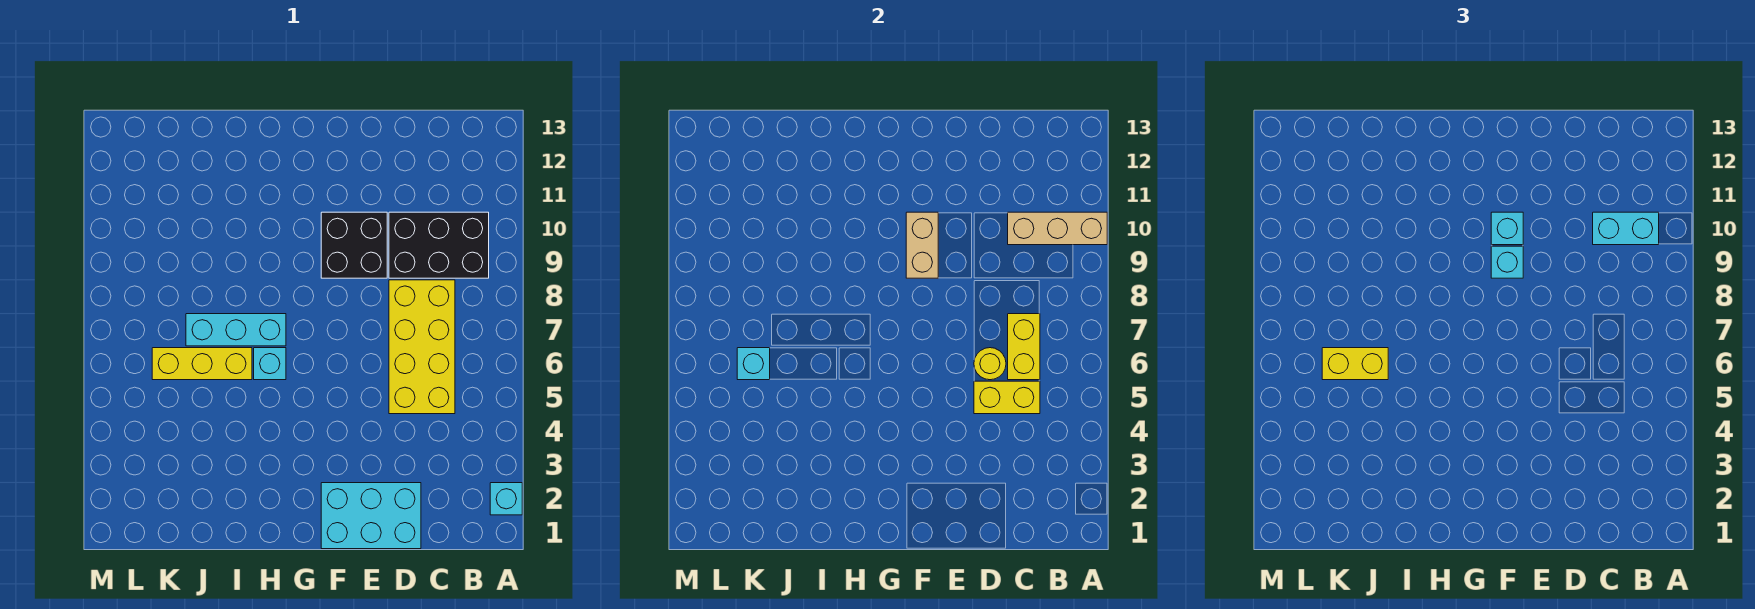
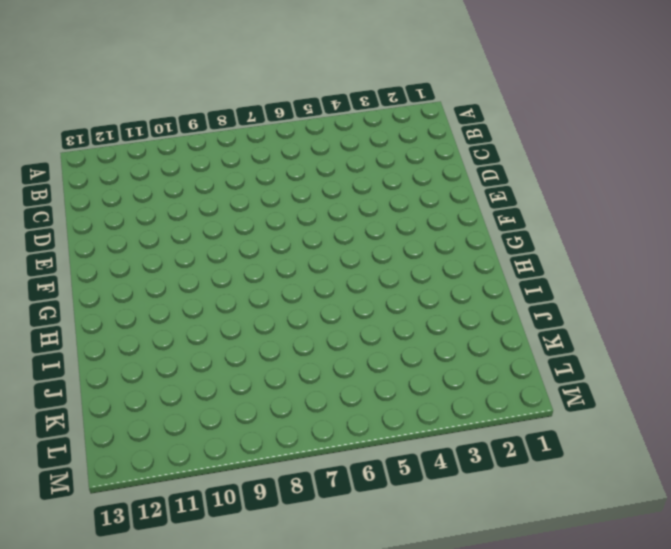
none -> cyan 1x1 brick [490,483,522,515]
none -> black 2x3 brick [389,212,489,278]
none -> yellow 2x4 brick [389,280,455,414]

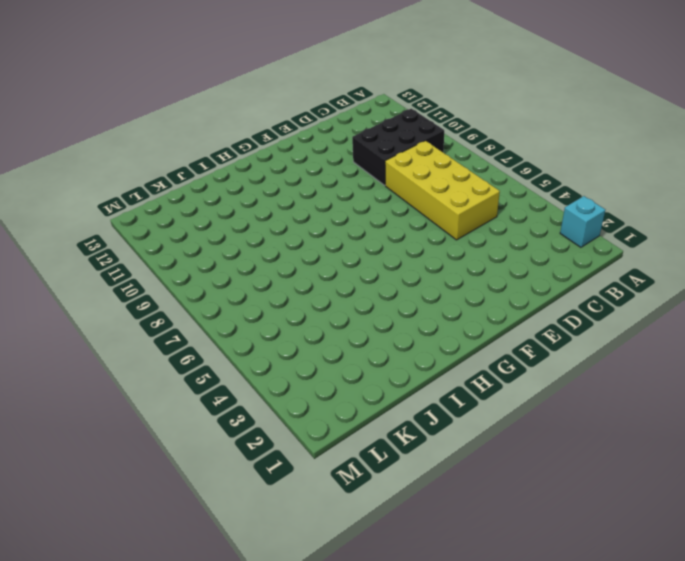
none -> cyan 2x3 brick [321,483,421,549]
none -> black 2x2 brick [321,212,387,278]
none -> cyan 1x1 brick [254,348,286,380]

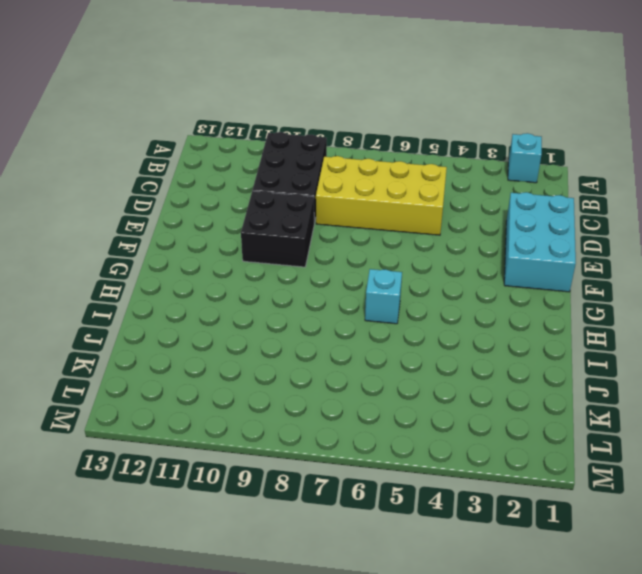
none -> cyan 1x3 brick [186,314,286,346]
none -> yellow 1x3 brick [152,348,252,380]
none -> tan 1x3 brick [1008,212,1107,245]

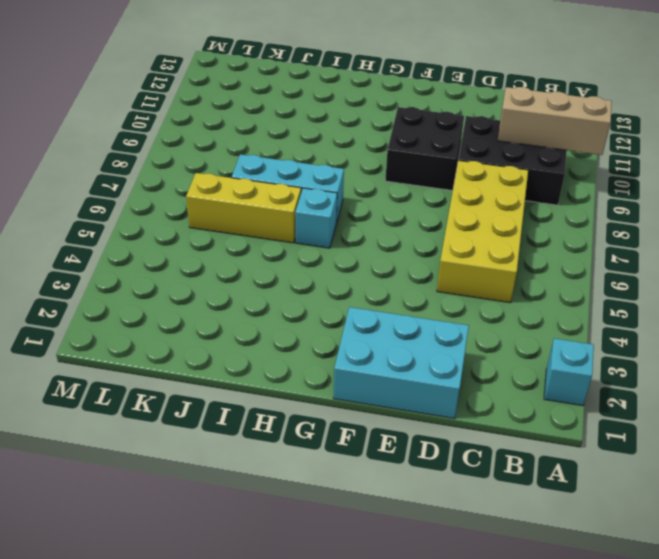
none -> yellow 1x2 brick [974,381,1040,414]
none -> yellow 1x2 brick [1008,314,1040,380]
none -> yellow 1x1 round brick [974,348,1006,380]

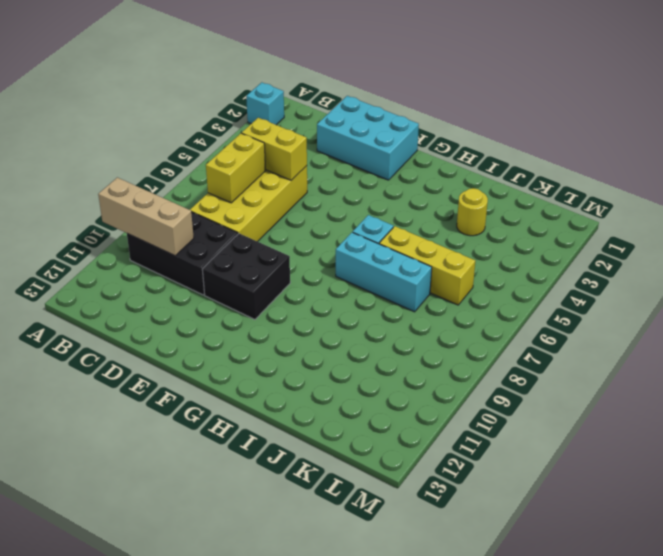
yellow 1x1 round brick [457,188,488,236] -> yellow 1x1 round brick moved to [974,348,1006,380]
none -> tan 1x2 brick [906,212,938,278]
none -> cyan 1x1 brick [737,348,770,380]
none -> cyan 1x2 brick [1593,212,1659,245]

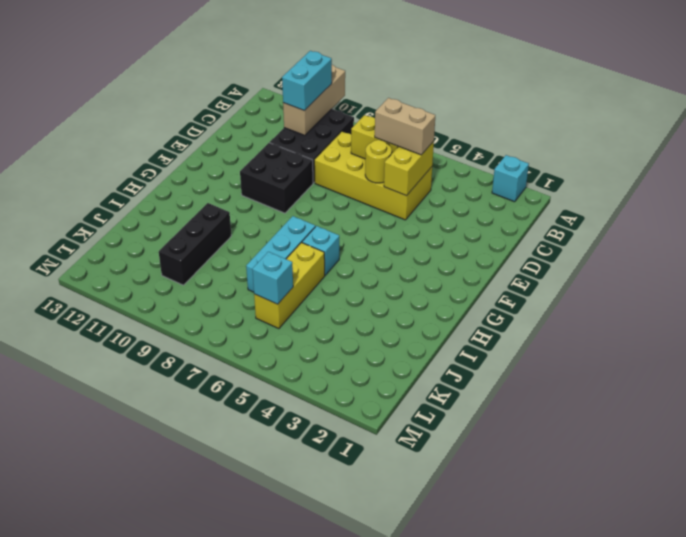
tan 1x2 brick [375,98,435,155] -> tan 1x2 brick moved to [906,212,938,278]
black 1x3 brick [159,203,231,285] -> none
none -> cyan 2x3 brick [321,483,421,549]
none -> cyan 1x1 brick [1491,246,1523,278]
none -> cyan 1x1 brick [1491,212,1523,245]

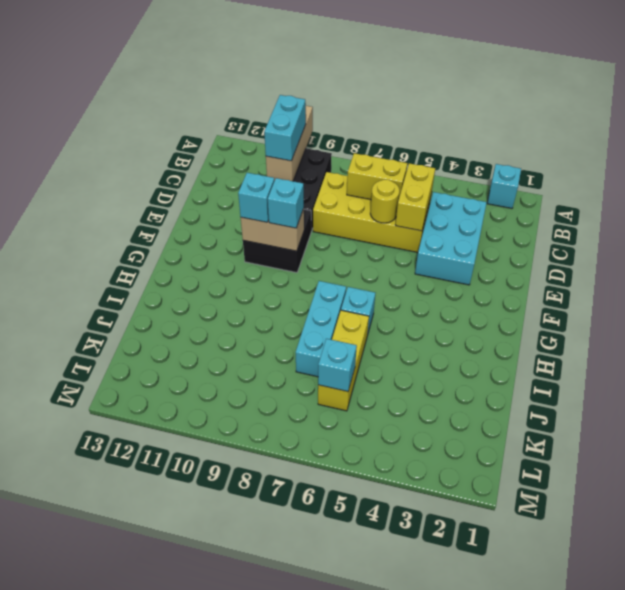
cyan 2x3 brick [415,192,487,285] -> cyan 2x3 brick moved to [321,483,421,549]
none -> yellow 1x2 brick [1322,348,1388,380]

